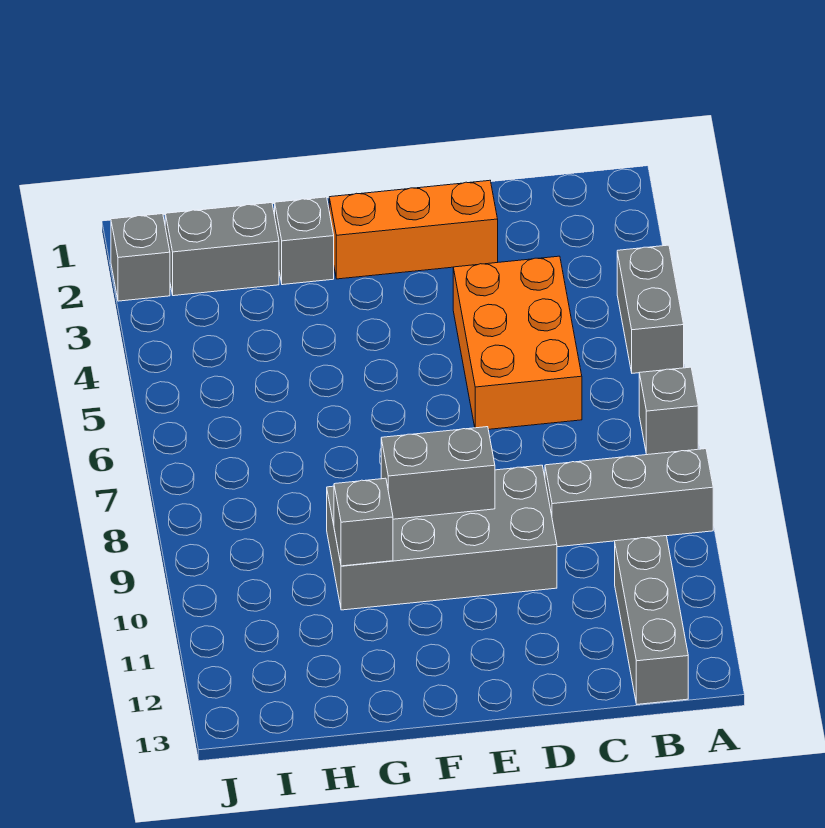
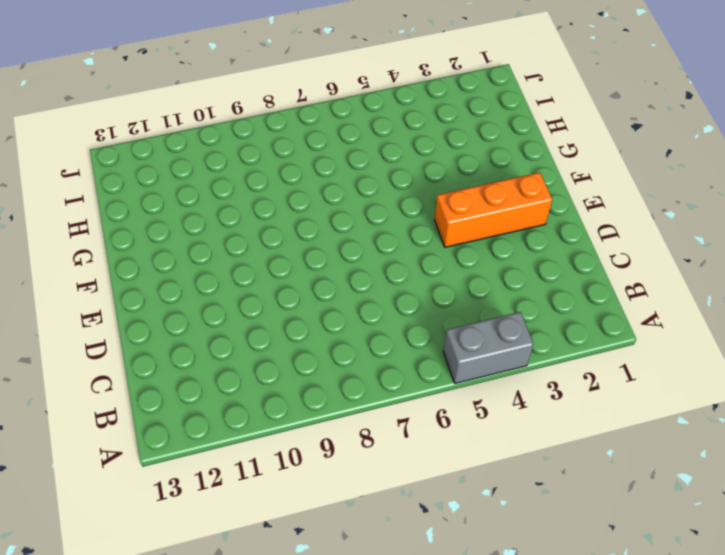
orange 1x3 brick [435,172,552,247] -> orange 1x3 brick turned to [329,180,498,279]
none -> grey 1x1 brick [639,367,698,455]
none -> grey 1x3 brick [545,449,713,547]
none -> grey 1x3 brick [615,536,688,704]

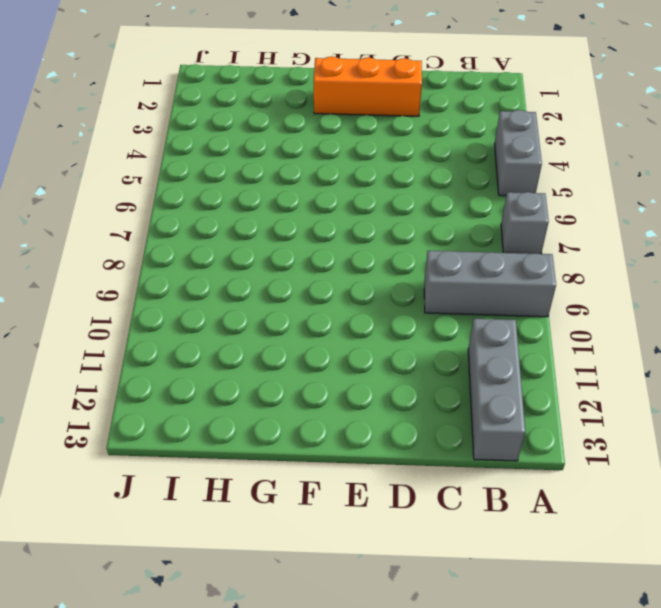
none -> orange 2x3 brick [453,256,582,429]
none -> grey 2x4 brick [327,465,557,610]
none -> grey 1x1 brick [275,197,334,285]

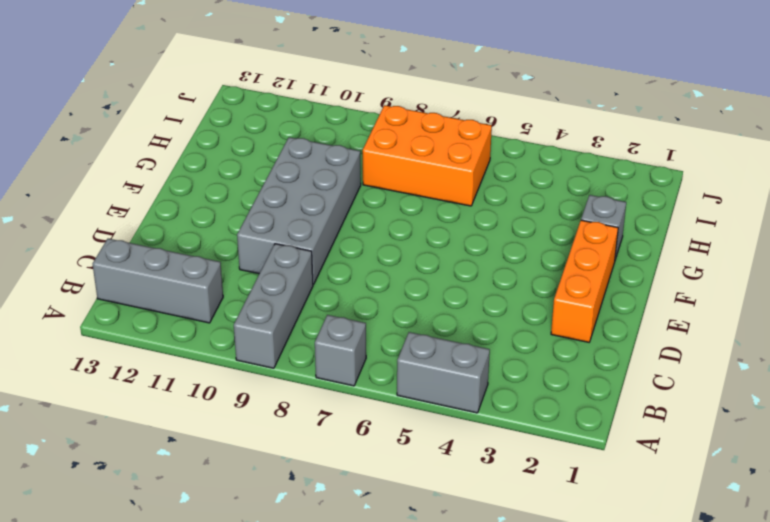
orange 2x3 brick [363,105,492,206] -> orange 2x3 brick moved to [453,256,582,429]
none -> grey 1x2 brick [165,203,279,296]
none -> grey 1x1 brick [111,214,170,301]
none -> grey 1x2 brick [381,427,495,519]

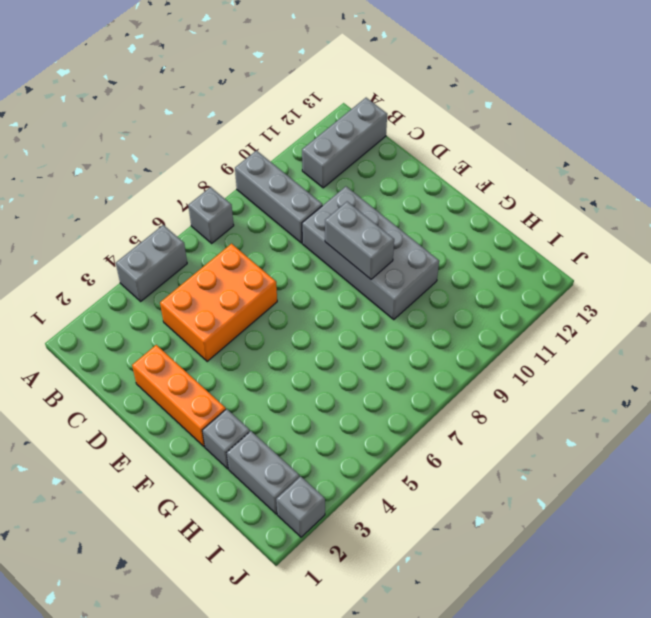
none -> grey 1x1 brick [334,478,393,566]

